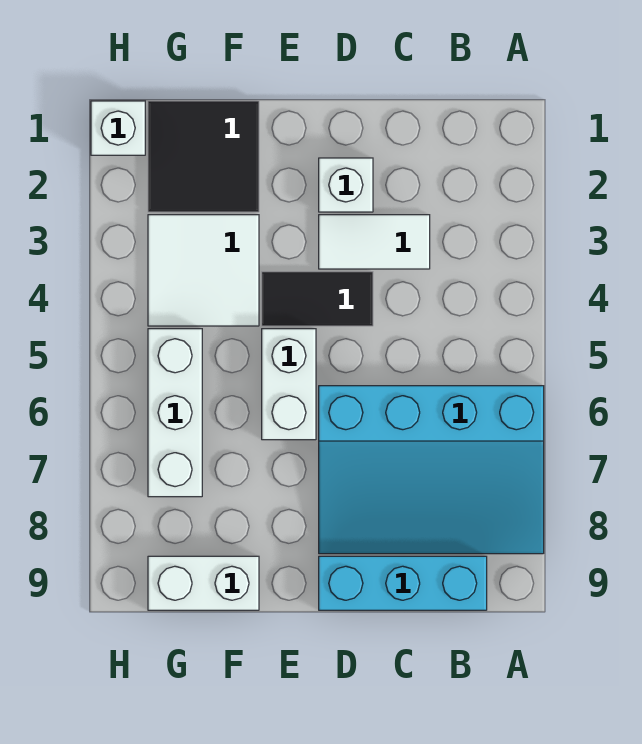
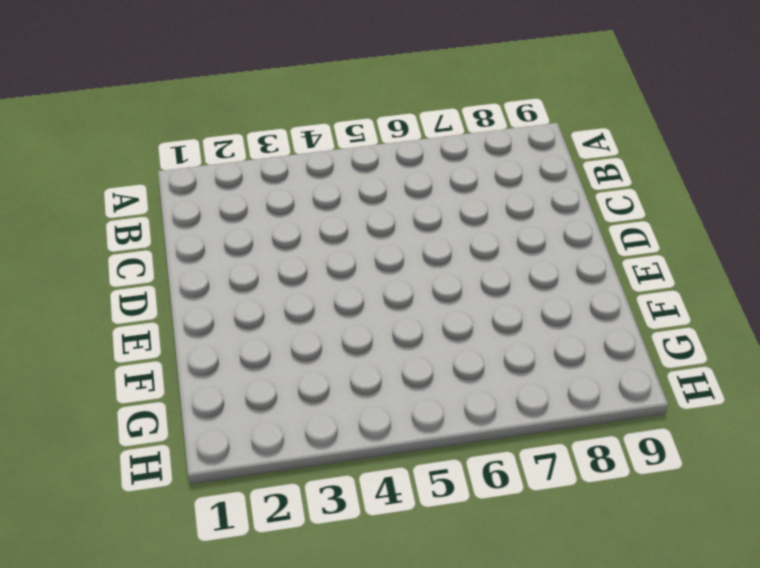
none -> cyan 3x4 slope [319,386,544,554]
none -> cyan 1x3 brick [319,556,487,610]

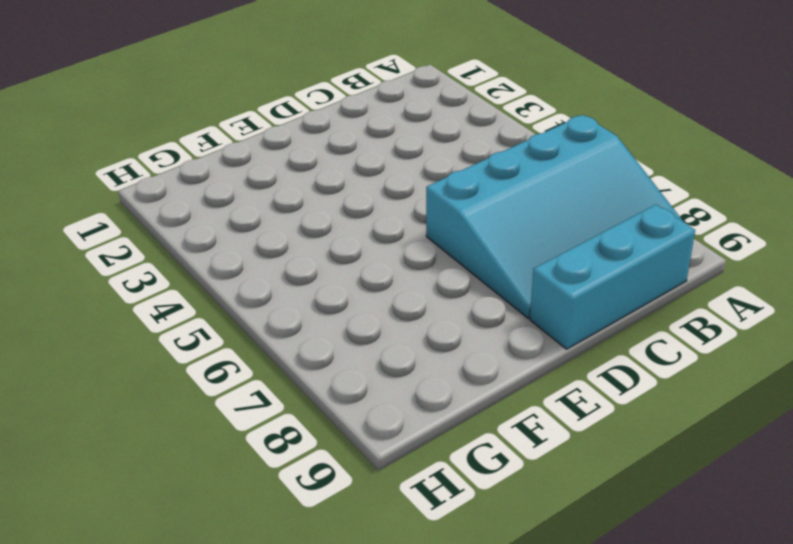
none -> white 1x2 tile [319,215,430,269]
none -> white 1x1 brick [319,158,373,212]

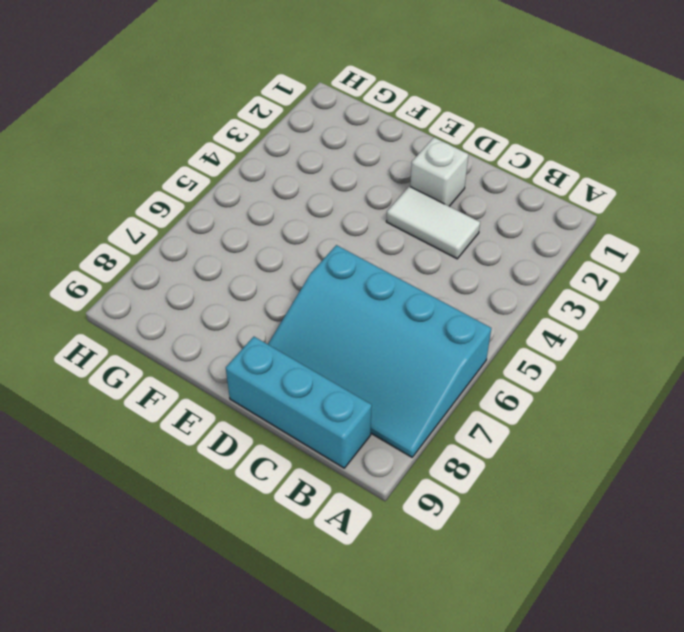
none -> black 1x2 tile [262,272,373,326]
none -> white 1x2 brick [262,329,316,440]

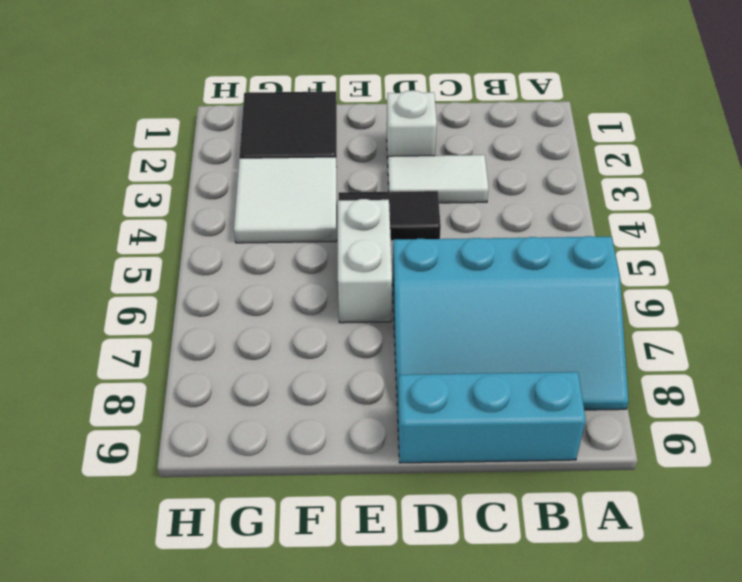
none -> white 1x2 brick [148,556,259,610]
none -> white 1x3 brick [148,329,202,497]

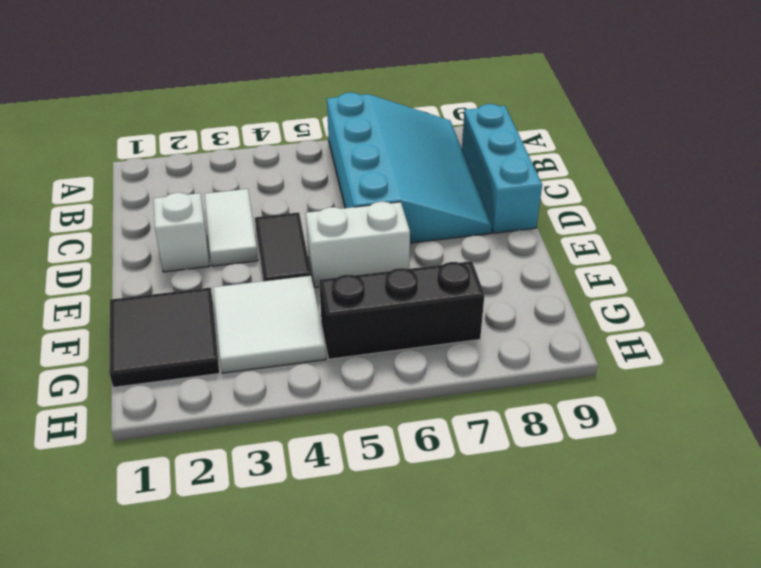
black 1x3 brick [319,261,484,359] -> white 1x3 brick [148,329,202,497]
none -> white 1x2 brick [148,556,259,610]
none -> white 1x1 brick [91,101,145,155]

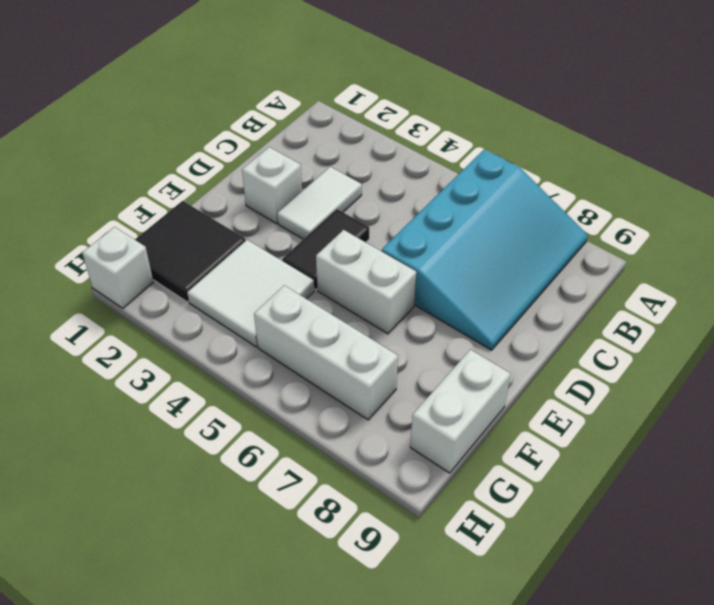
none -> cyan 1x3 brick [319,556,487,610]

